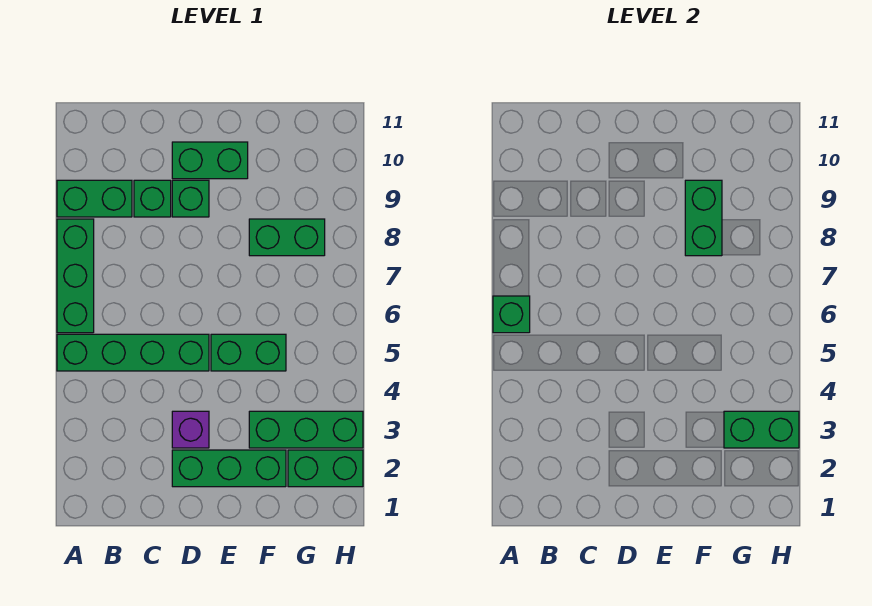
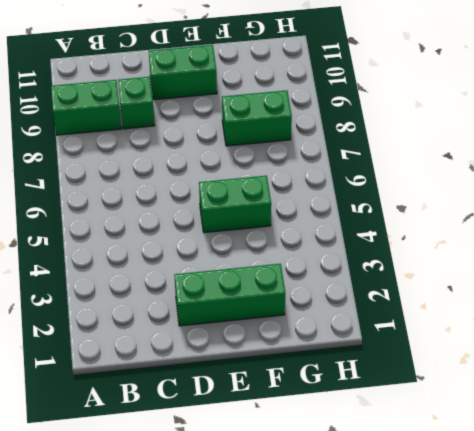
none -> green 1x4 brick [57,334,209,371]
none -> green 1x3 brick [57,219,94,333]
none -> purple 1x1 brick [172,411,209,448]

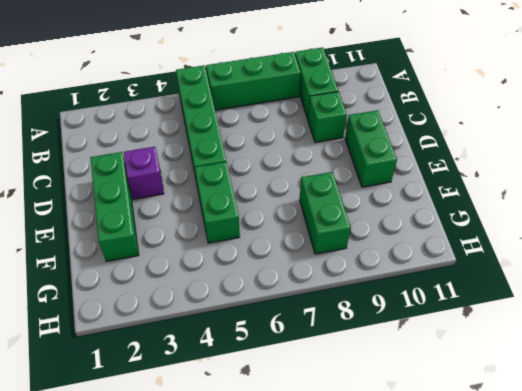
none -> green 1x1 brick [172,180,209,217]
none -> green 1x3 brick [249,411,363,448]
none -> green 1x2 brick [288,450,363,487]

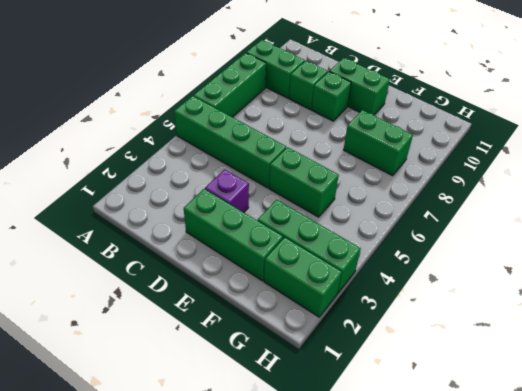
none -> green 1x1 brick [493,296,530,333]
none -> green 1x2 brick [685,180,722,256]
none -> green 1x2 brick [724,411,799,448]

